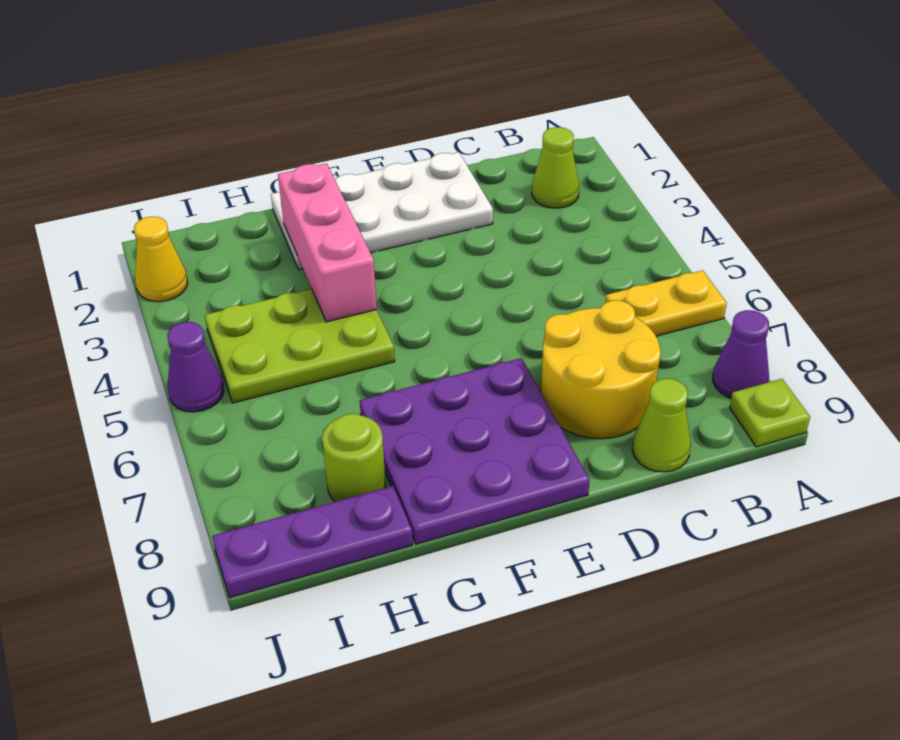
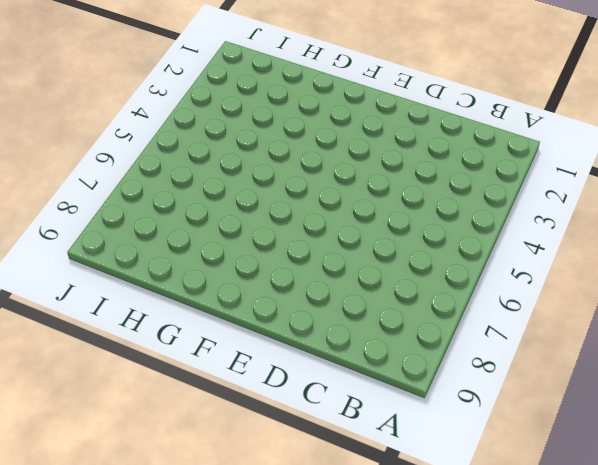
none -> yellow 1x2 plate [606,270,727,336]
none -> purple 1x1 cone [713,310,769,398]
none -> lime 1x1 plate [730,379,810,447]

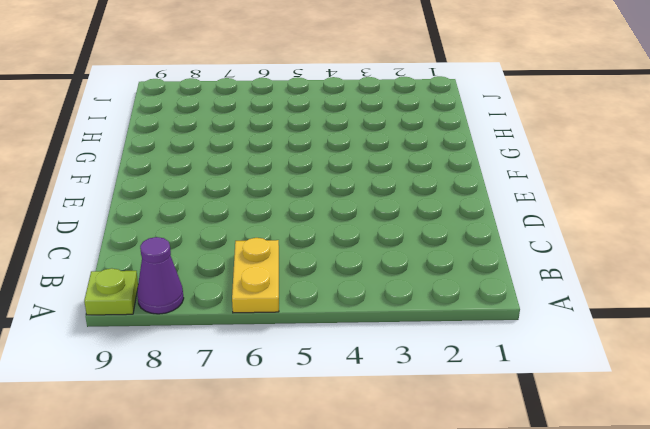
none -> lime 1x1 cone [532,127,579,208]
none -> yellow 2x2 round brick [541,300,661,439]
none -> lime 1x1 cone [632,379,691,472]

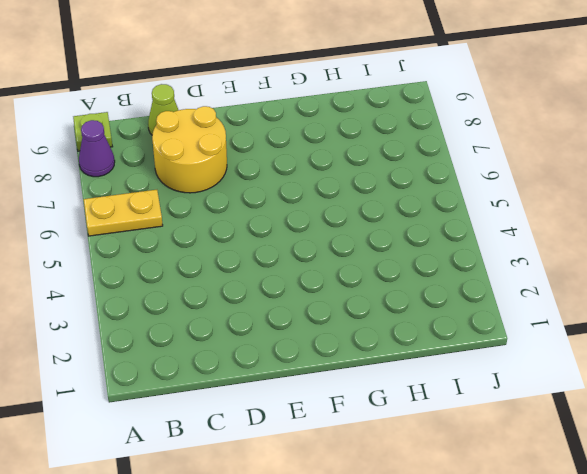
none -> lime 1x1 cone [532,127,579,208]
none -> white 2x4 plate [271,152,493,270]
none -> purple 3x3 plate [360,358,590,544]

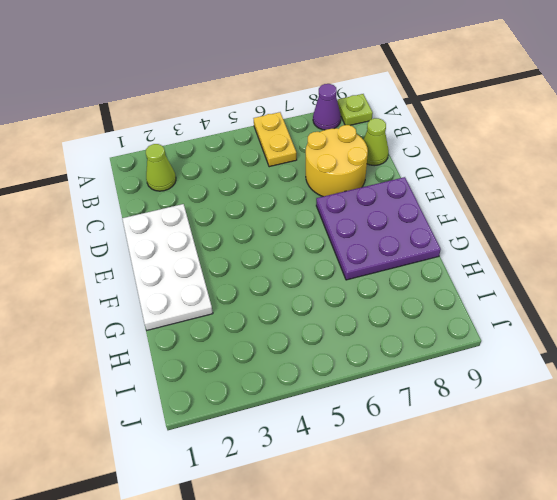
none -> lime 2x3 plate [205,289,395,403]
none -> lime 1x1 round brick [322,414,386,502]
none -> purple 1x3 plate [212,486,413,598]

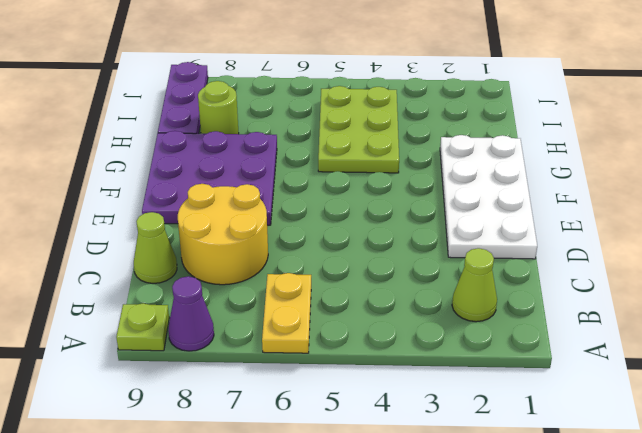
none -> yellow 1x1 cone [134,217,188,302]
none -> purple 1x1 cone [167,322,224,412]
none -> pink 1x3 brick [278,163,377,322]

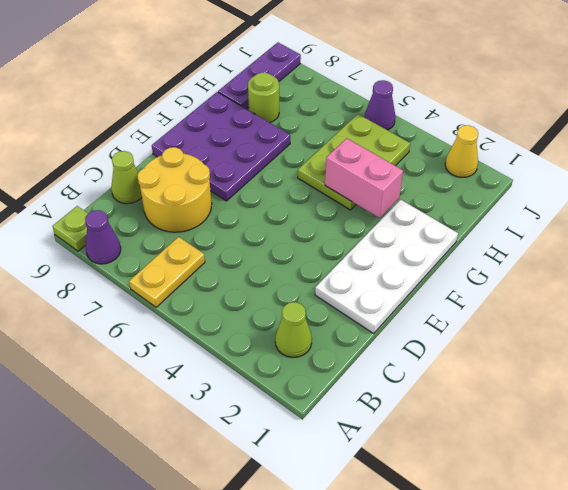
pink 1x2 brick [325,138,403,218] -> pink 1x3 brick [278,163,377,322]

